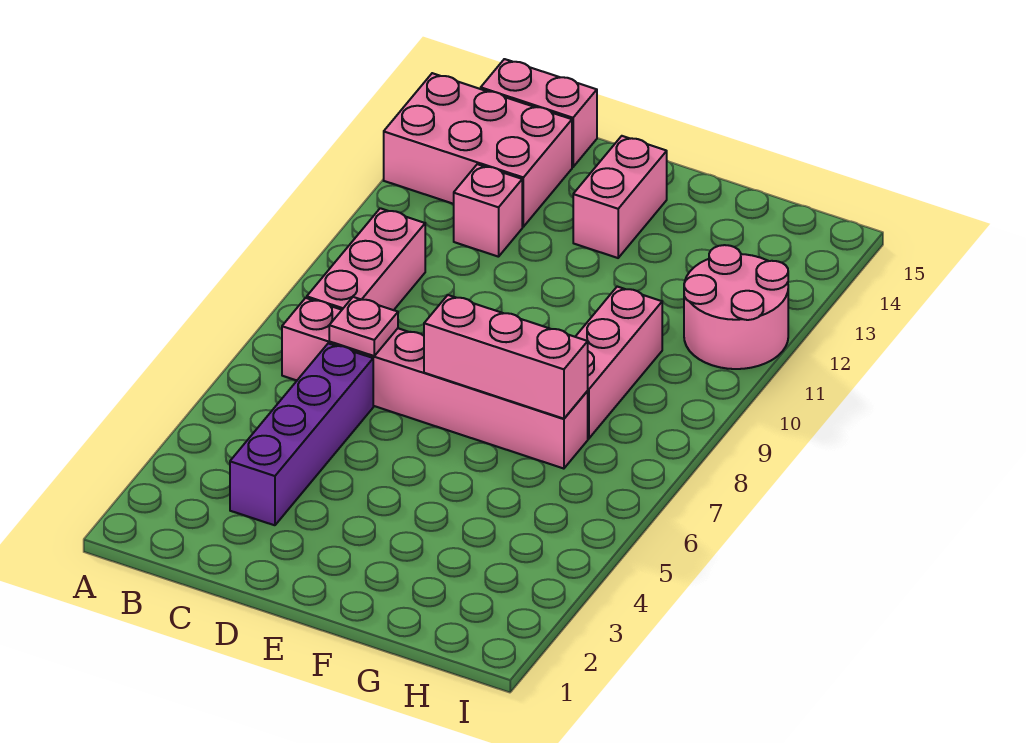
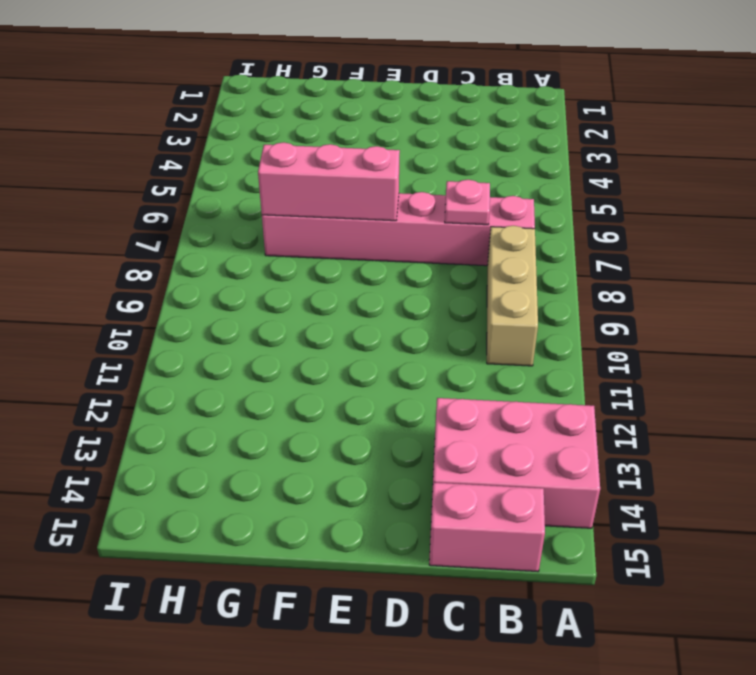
tan 1x3 brick [487,226,538,366] -> pink 1x3 brick [307,208,425,310]
none -> purple 1x4 brick [230,343,373,525]
none -> pink 1x1 brick [454,164,522,257]

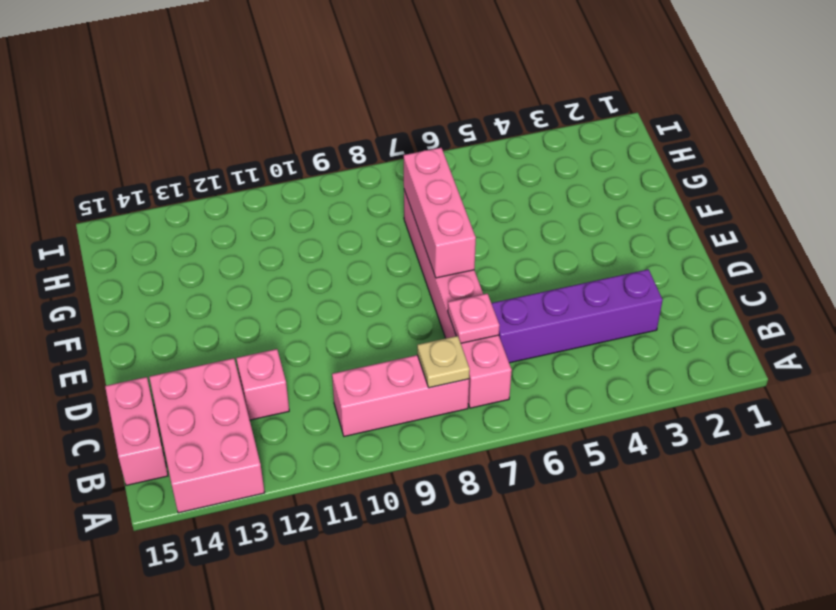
tan 1x1 plate [417,336,470,388] -> none
none -> pink 1x2 brick [573,136,667,258]
none -> pink 1x3 brick [575,287,662,439]

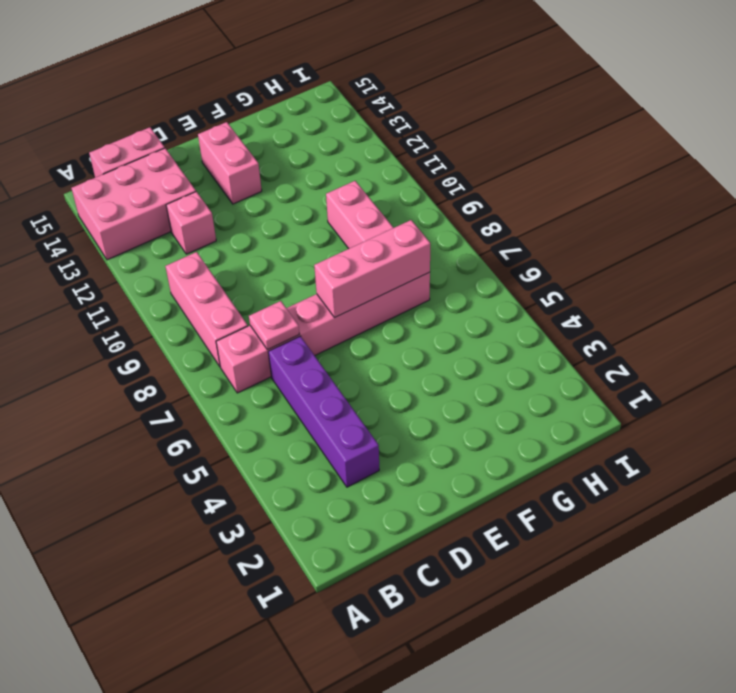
none -> pink 2x2 round brick [684,245,788,369]

